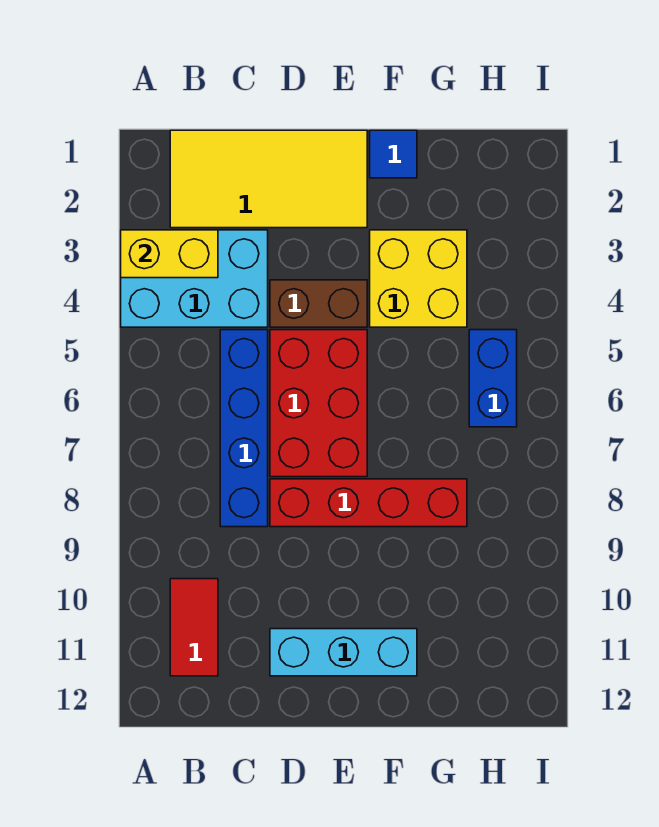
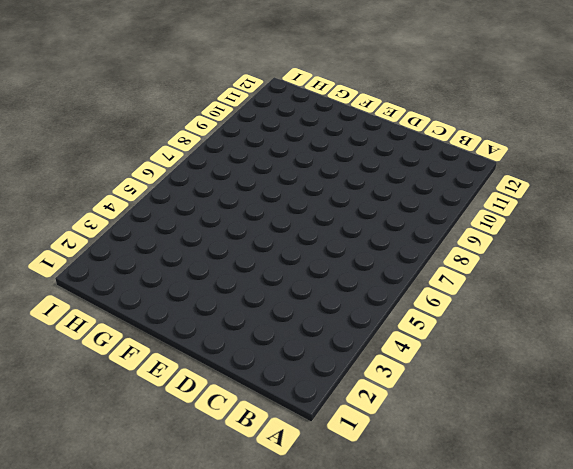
none -> cyan 2x3 brick [121,230,268,327]
none -> yellow 2x4 tile [170,130,367,228]
none -> red 1x2 tile [170,579,218,676]

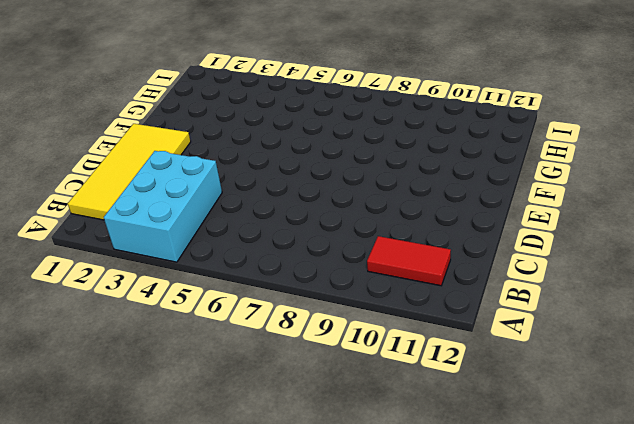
none -> blue 1x4 brick [220,330,268,527]
none -> brown 1x2 brick [270,280,367,327]
none -> red 2x3 brick [270,330,367,477]

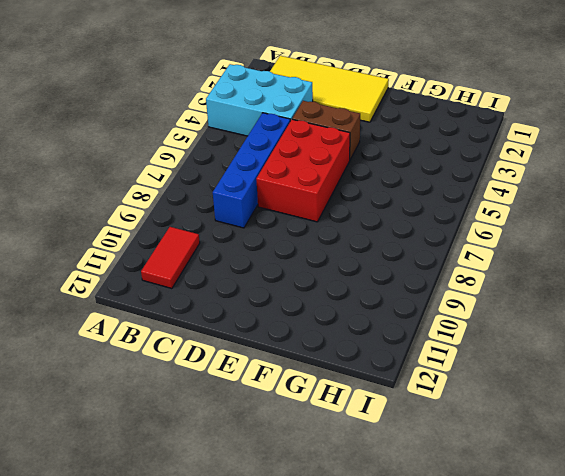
none -> red 1x4 brick [270,479,467,527]
none -> cyan 1x3 brick [270,629,417,676]
none -> blue 1x1 tile [370,130,417,178]

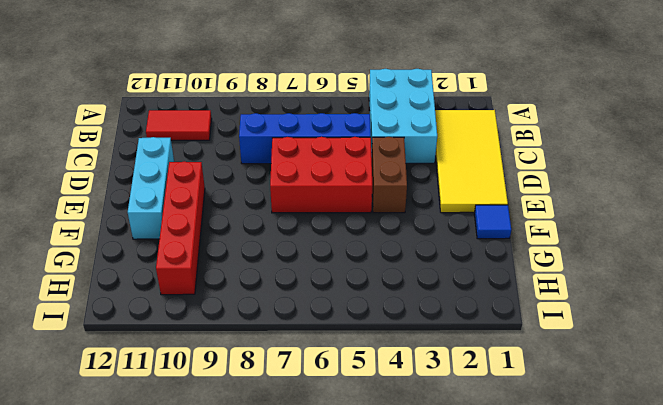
red 1x4 brick [156,162,205,295] -> red 1x4 brick moved to [270,479,467,527]
none -> yellow 2x2 brick [370,230,467,327]
none -> blue 1x2 brick [469,330,517,427]
none -> yellow 1x2 brick [121,230,218,278]

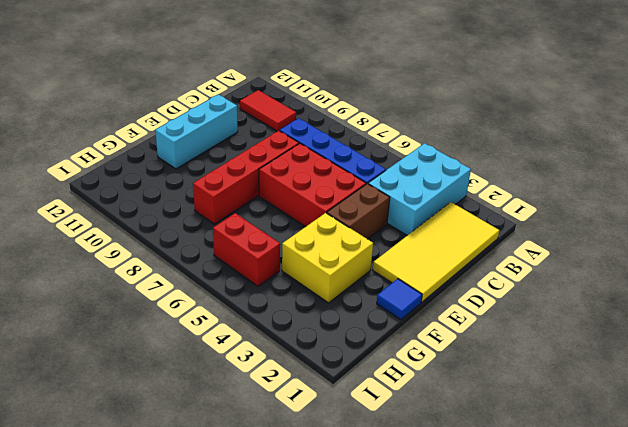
red 1x2 brick [213,213,280,286] -> blue 1x2 brick [469,330,517,427]
none -> yellow 1x2 brick [121,230,218,278]

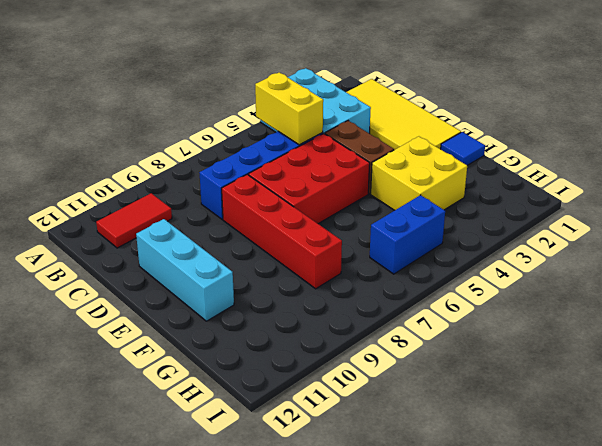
yellow 1x2 brick [255,72,323,145] -> yellow 1x2 brick moved to [121,230,218,278]

